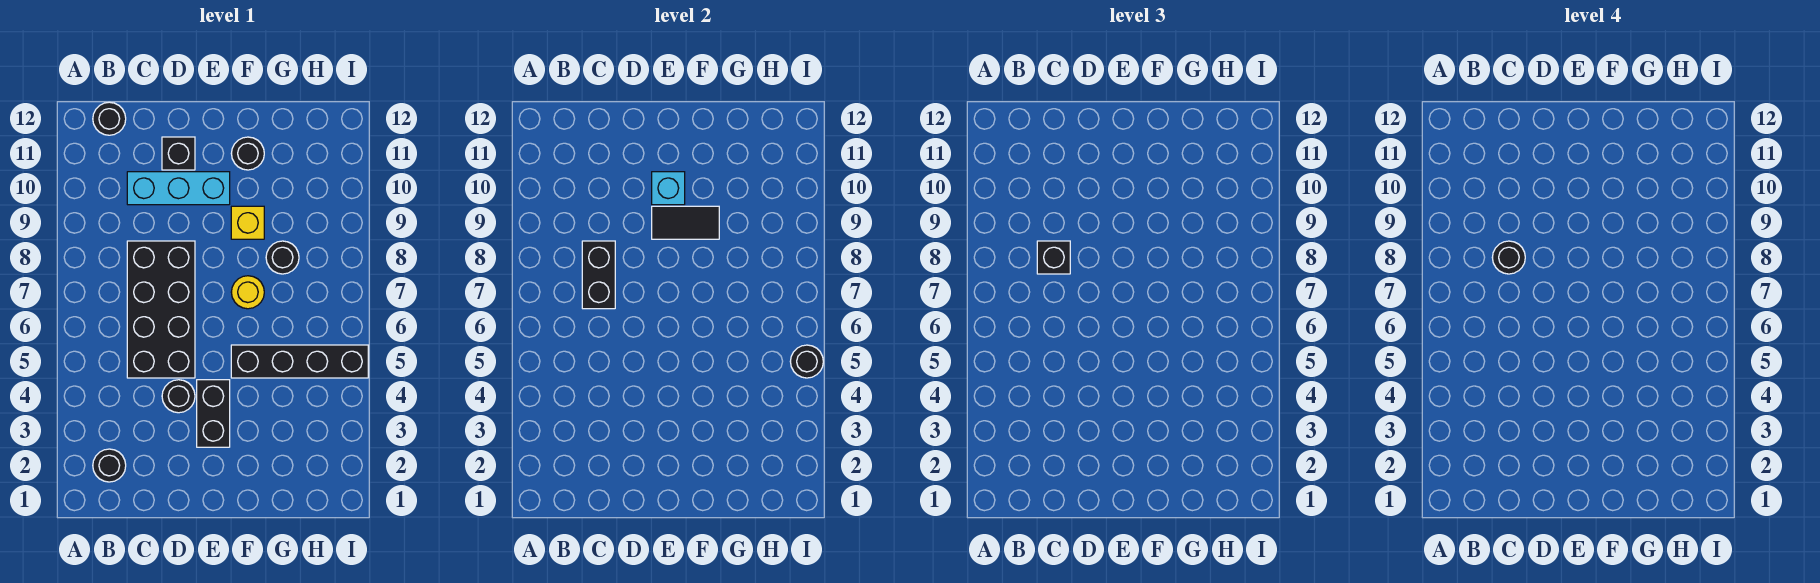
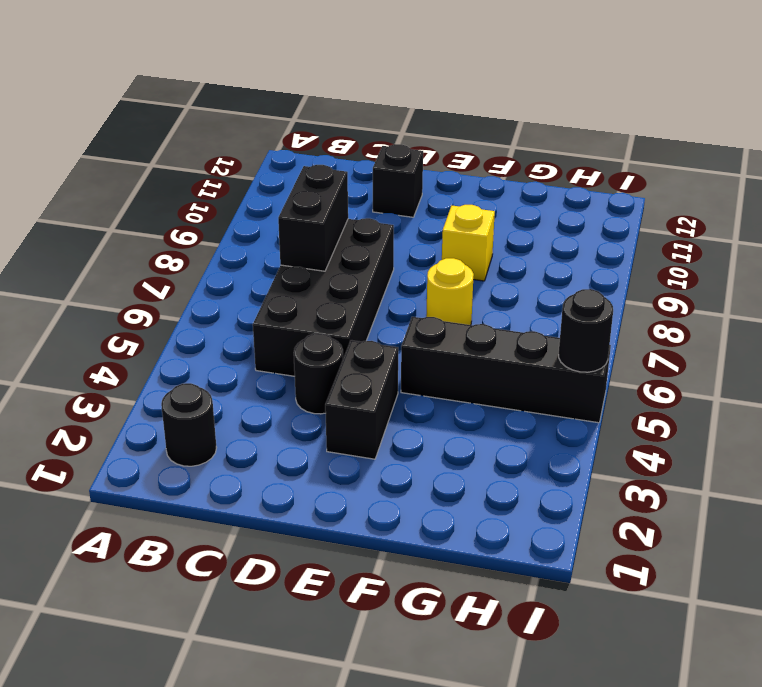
none -> black 1x1 round brick [93,102,126,135]
none -> cyan 1x3 brick [127,172,230,205]
none -> black 1x1 round brick [231,137,264,170]

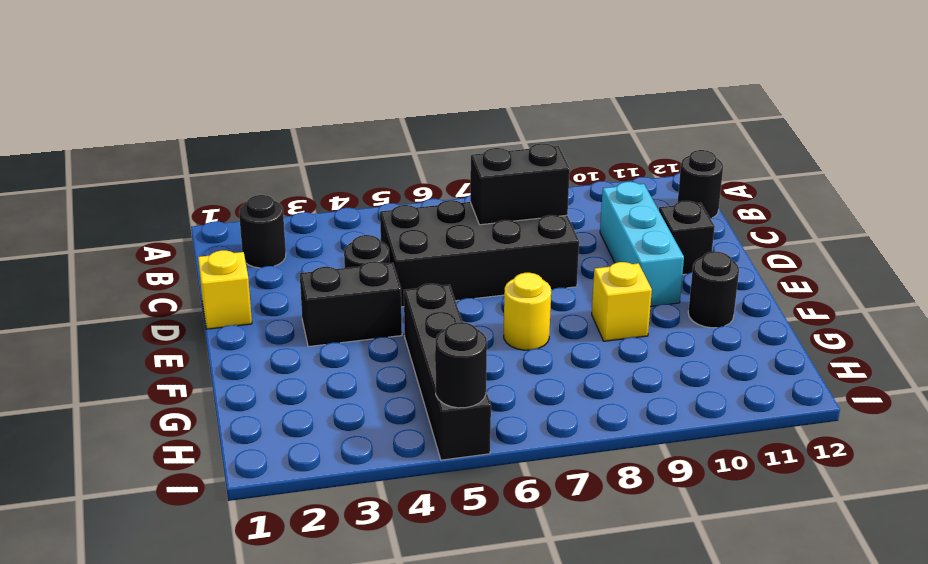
yellow 1x1 brick [198,250,252,329] -> none
none -> black 1x1 round brick [266,241,299,274]
none -> black 1x2 tile [652,206,719,239]
none -> cyan 1x1 brick [652,172,685,205]

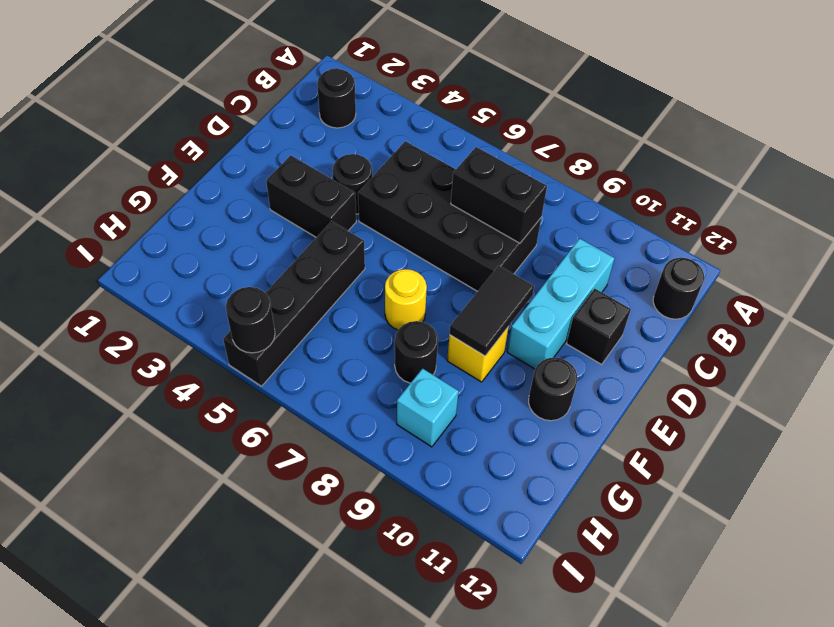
cyan 1x1 brick [397,369,459,447] -> cyan 1x1 brick moved to [652,172,685,205]
none -> black 1x1 brick [1037,241,1070,274]
none -> black 1x1 round brick [1492,241,1525,274]

